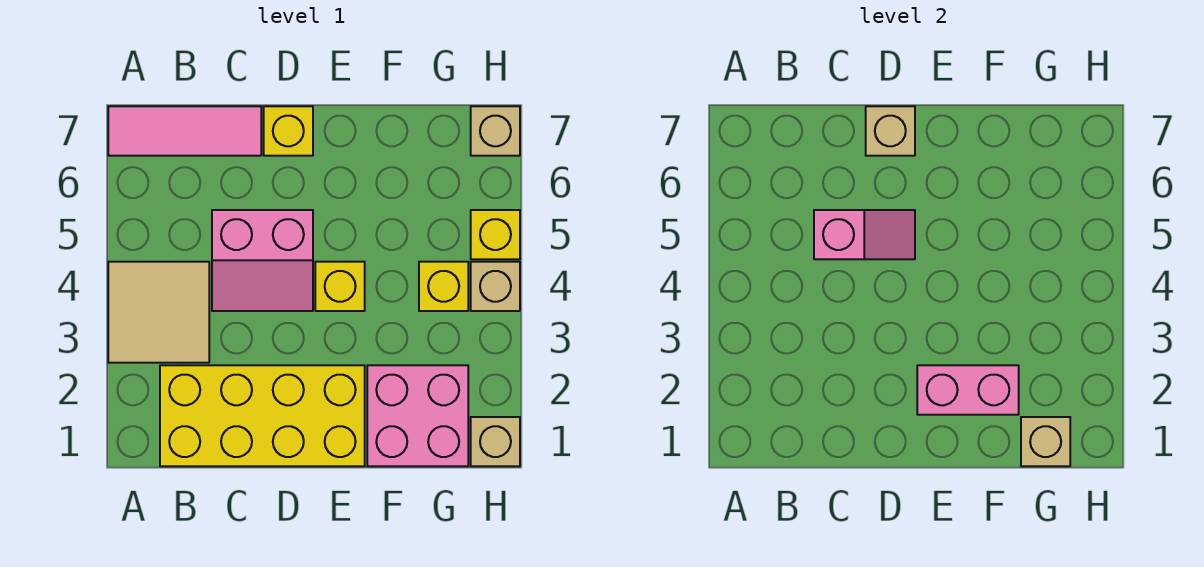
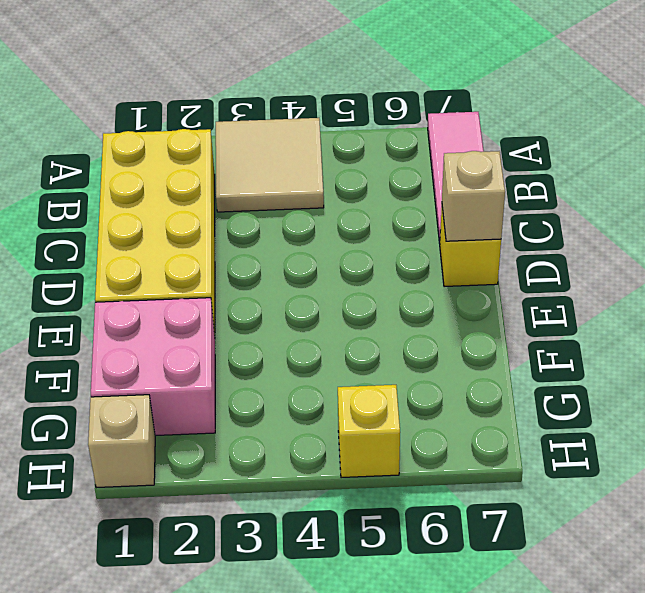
none -> pink 2x2 slope [212,210,313,311]
none -> yellow 1x1 brick [315,262,365,311]
none -> yellow 1x1 brick [419,262,468,311]

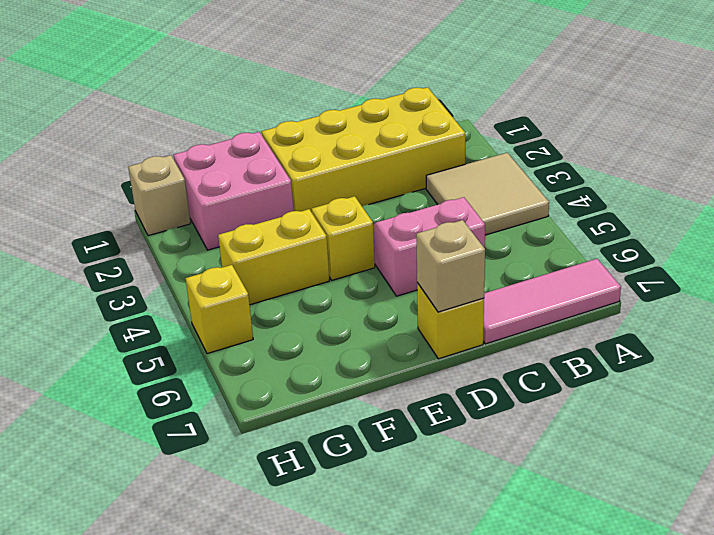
yellow 1x2 brick [218,209,329,305] -> yellow 1x1 brick [419,262,468,311]
none -> tan 1x1 brick [471,262,520,311]
none -> tan 1x1 brick [471,106,520,156]
none -> pink 1x2 slope [814,210,915,259]

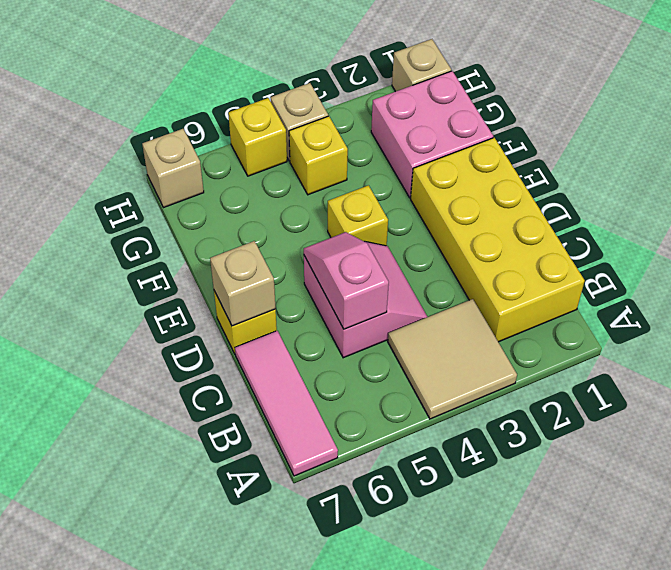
none -> pink 1x2 brick [917,365,1019,415]
none -> tan 1x1 brick [1021,417,1070,466]

